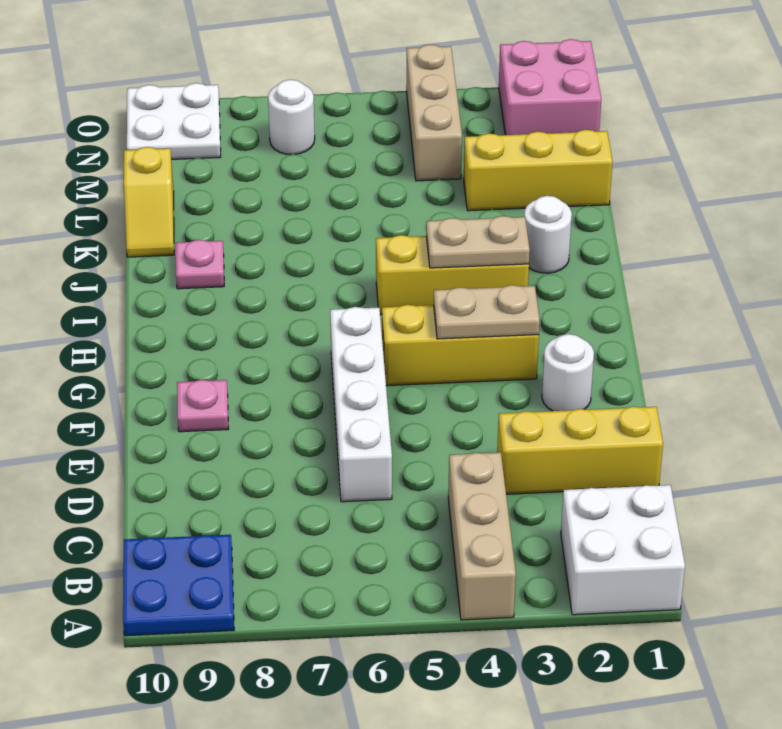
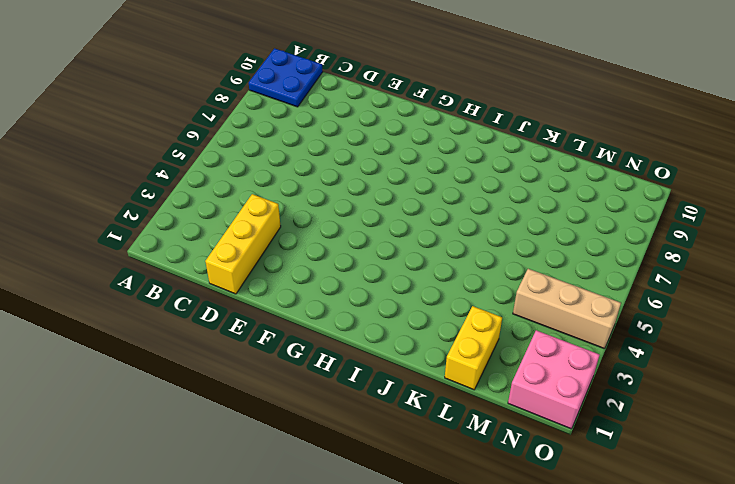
yellow 1x2 brick [445,306,502,390] -> yellow 1x3 brick [464,130,613,211]
none -> white 2x2 brick [561,485,685,615]
none -> tan 1x3 brick [448,452,516,620]
none -> white 1x4 brick [330,307,392,502]

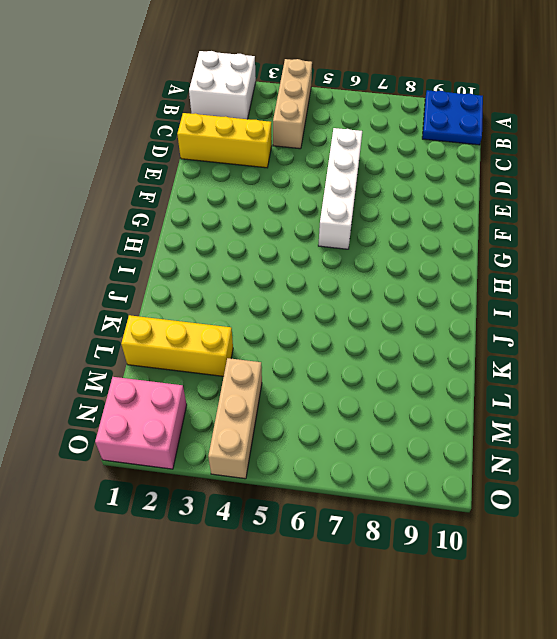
none -> white 1x1 round brick [542,334,594,411]
none -> pink 1x1 plate [177,380,228,432]
none -> yellow 1x3 brick [382,305,539,386]

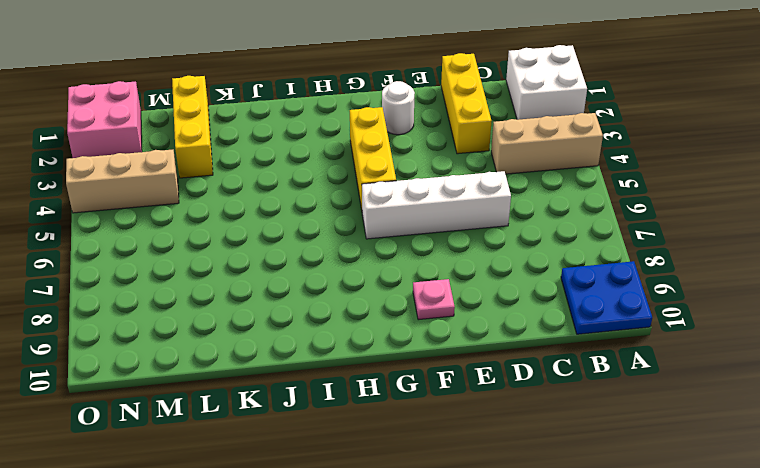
none -> yellow 1x3 brick [376,235,529,315]
none -> white 1x1 round brick [524,196,572,273]
none -> pink 1x1 plate [176,240,224,289]

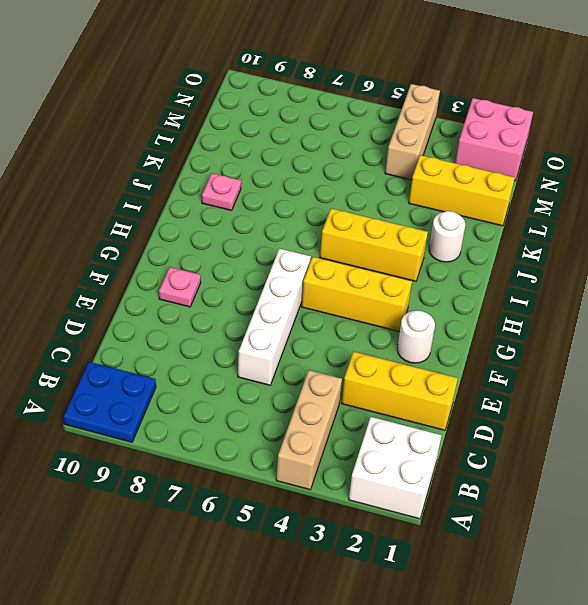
none -> yellow 1x2 slope [124,147,174,257]
none -> white 1x1 round brick [268,80,315,155]
none -> white 2x2 plate [127,83,221,159]

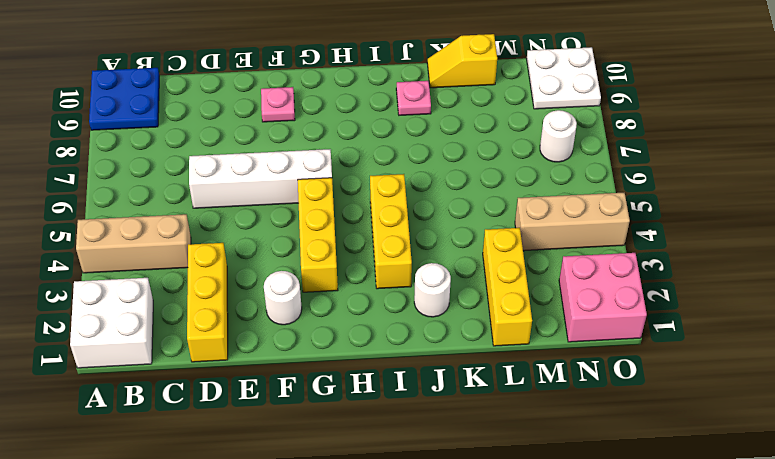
none -> tan 1x2 plate [434,285,540,339]
none -> tan 1x2 plate [426,216,530,268]

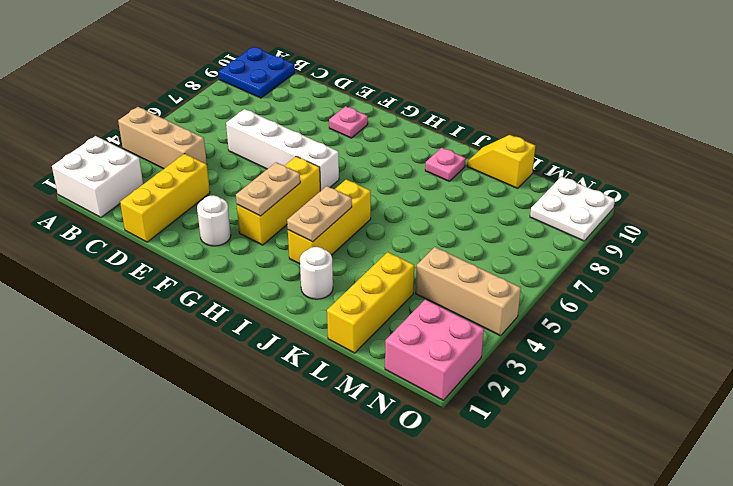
none -> white 1x1 round brick [268,80,315,155]

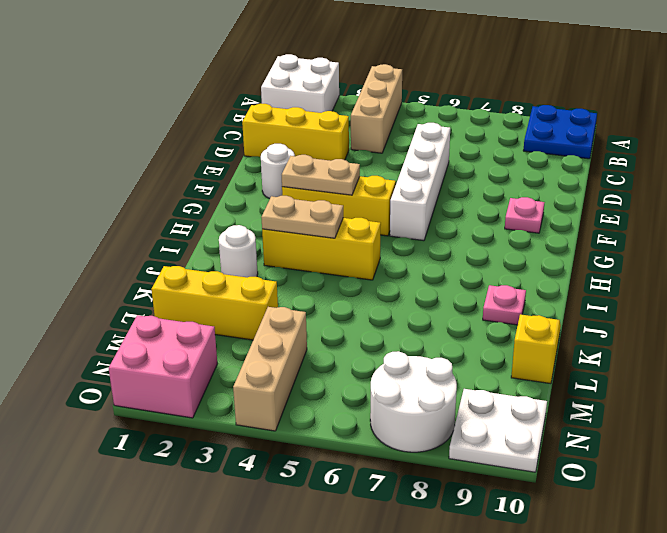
white 2x2 round brick [370,351,457,452] -> white 1x1 round brick [268,80,315,155]

